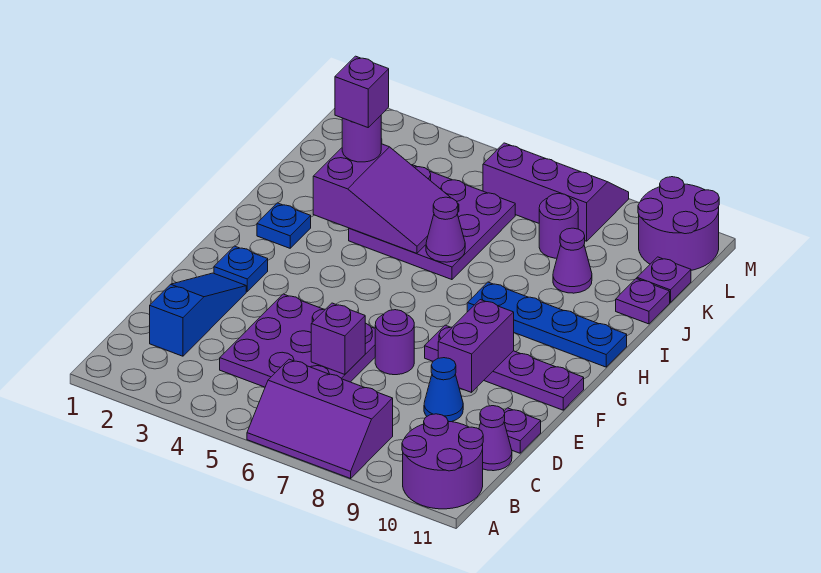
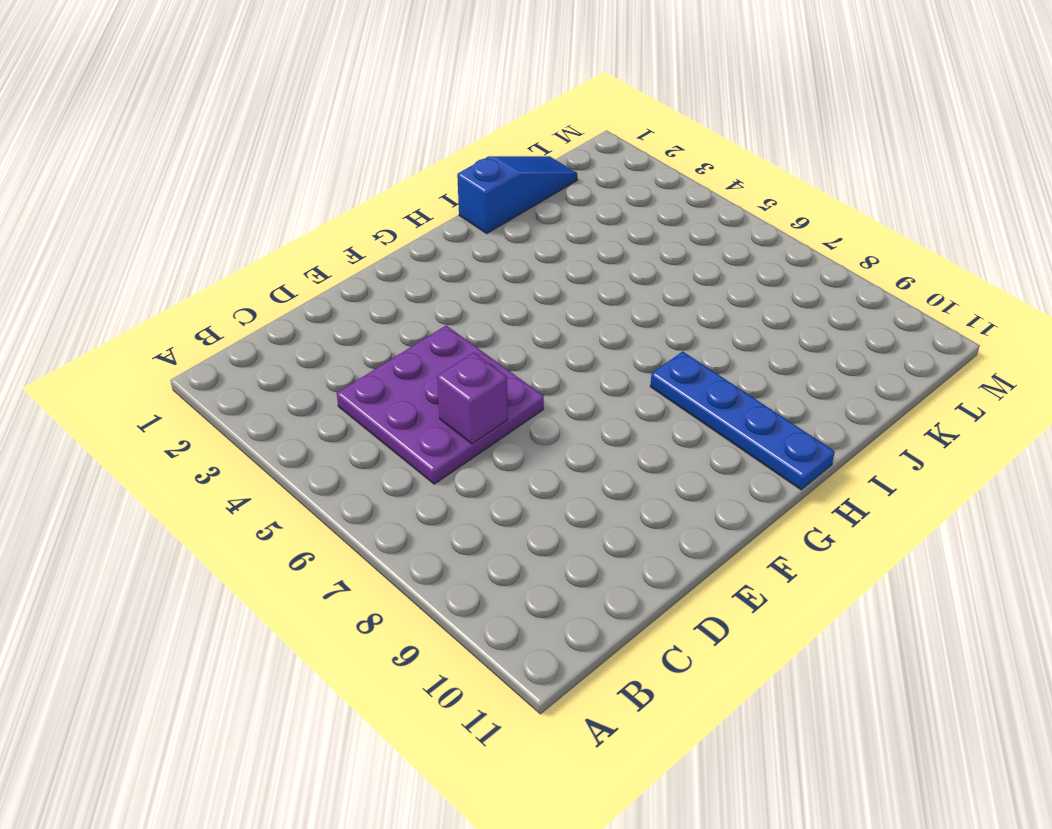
blue 1x3 slope [457,156,577,233] -> blue 1x3 slope moved to [150,273,246,356]
none -> purple 2x3 slope [247,359,393,479]
none -> purple 2x2 round brick [402,414,483,509]
none -> purple 1x1 cone [479,406,512,471]

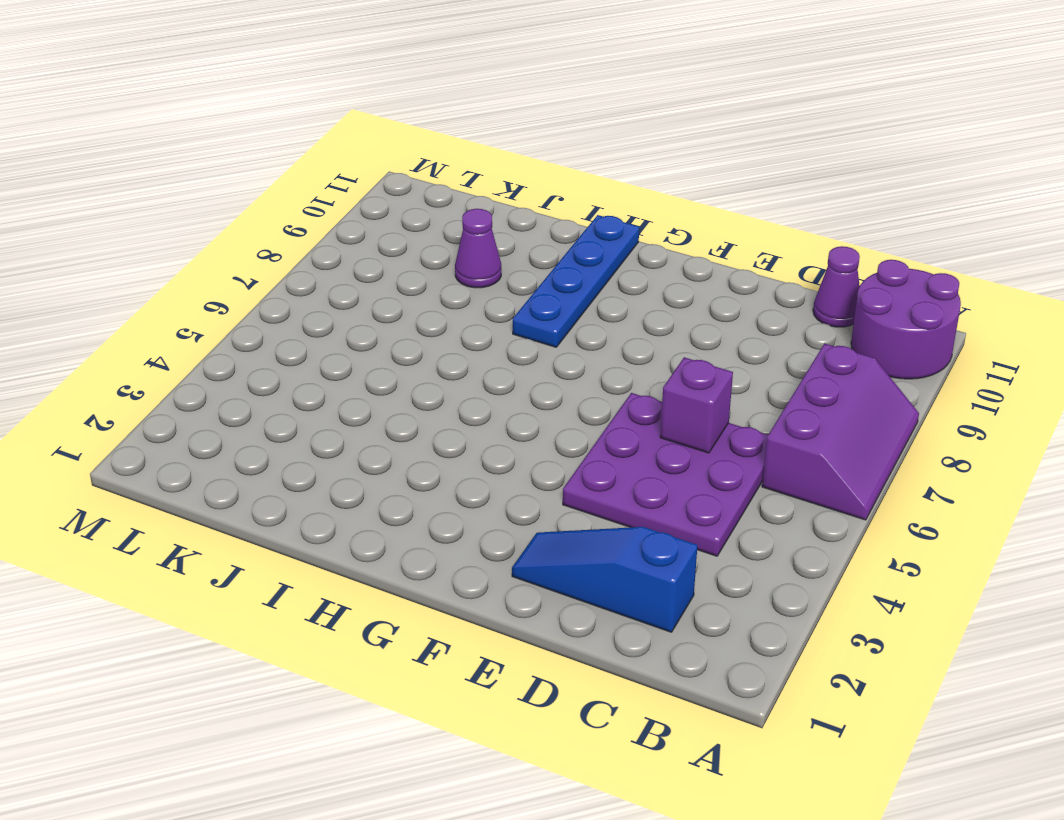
none -> blue 1x1 cone [424,358,463,422]
none -> purple 1x1 plate [504,408,541,453]
none -> purple 1x1 round brick [375,310,414,375]

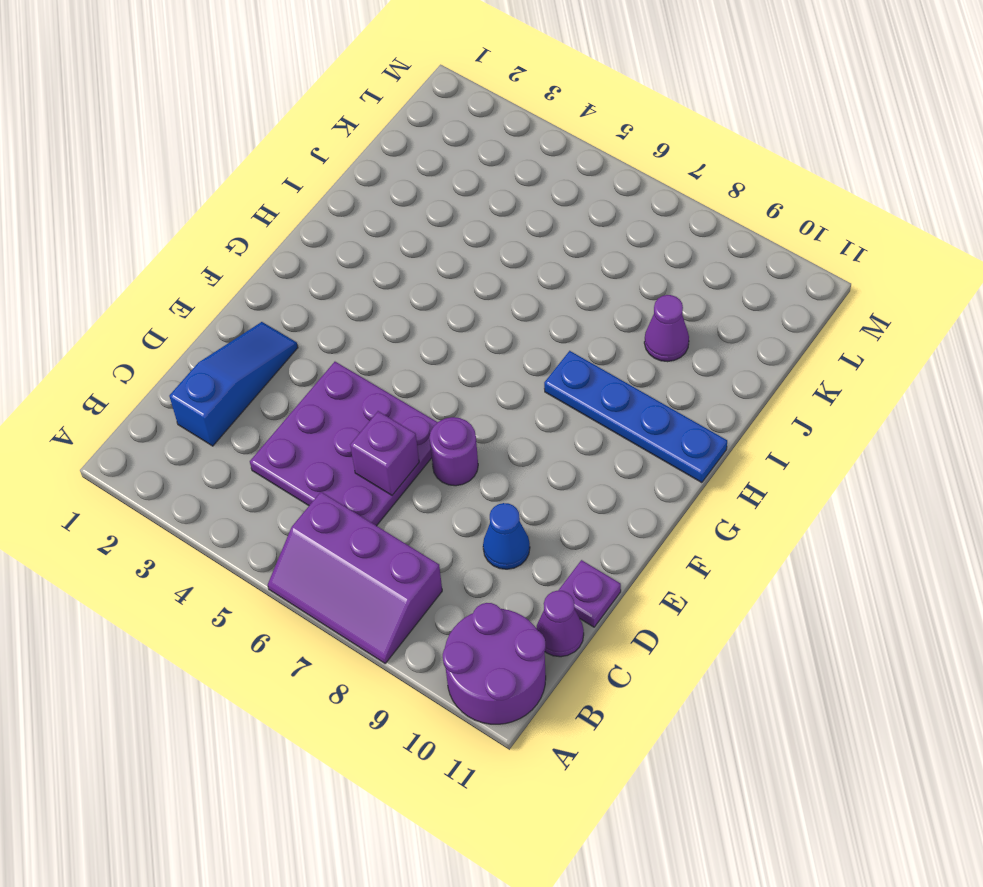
none -> blue 1x1 plate [214,246,268,291]
none -> purple 1x4 plate [425,325,584,410]
none -> blue 1x1 plate [257,203,311,248]

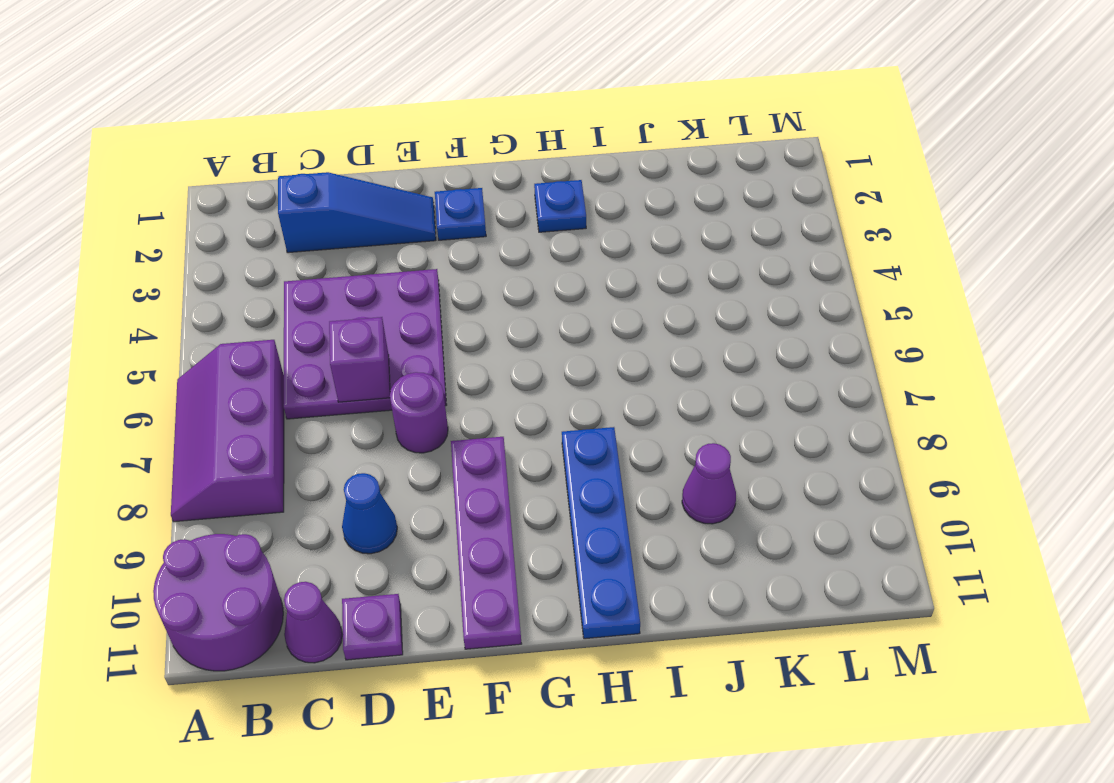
none -> purple 3x3 plate [349,165,515,280]
none -> purple 1x1 plate [616,279,670,324]
none -> purple 1x1 round brick [539,194,578,258]

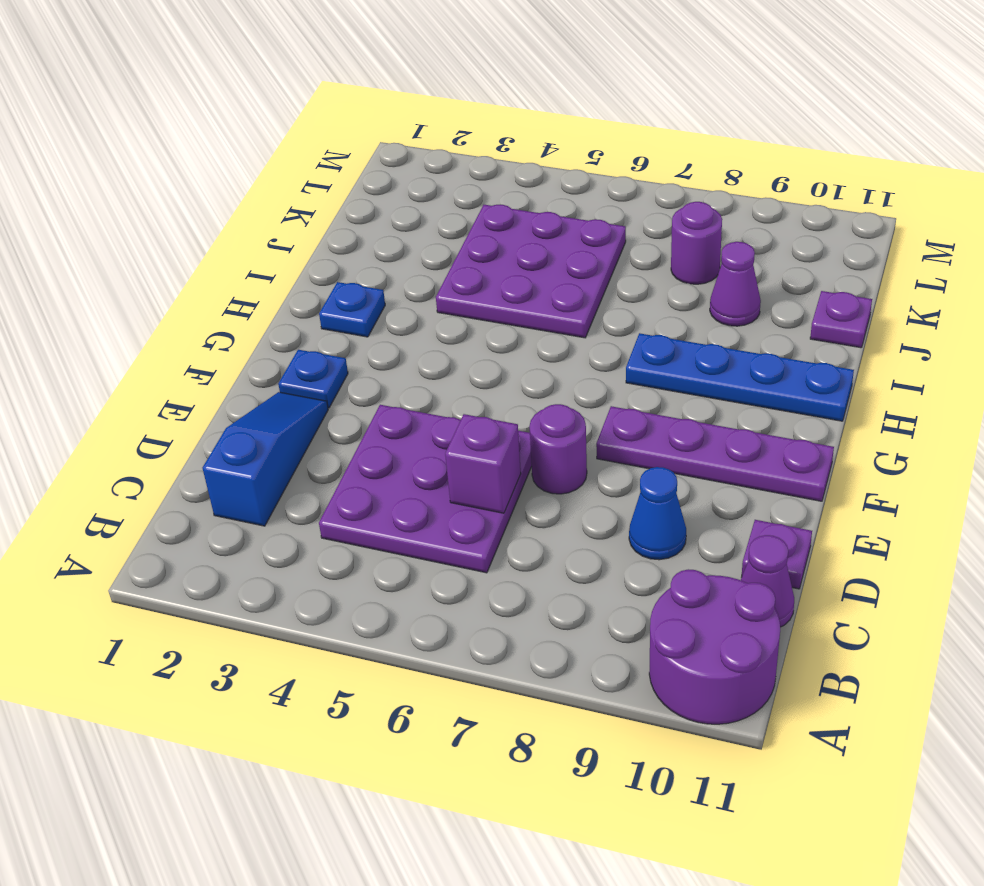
none -> purple 2x3 slope [247,359,393,479]
none -> purple 1x1 plate [637,257,691,302]
none -> purple 2x3 slope [483,143,629,241]

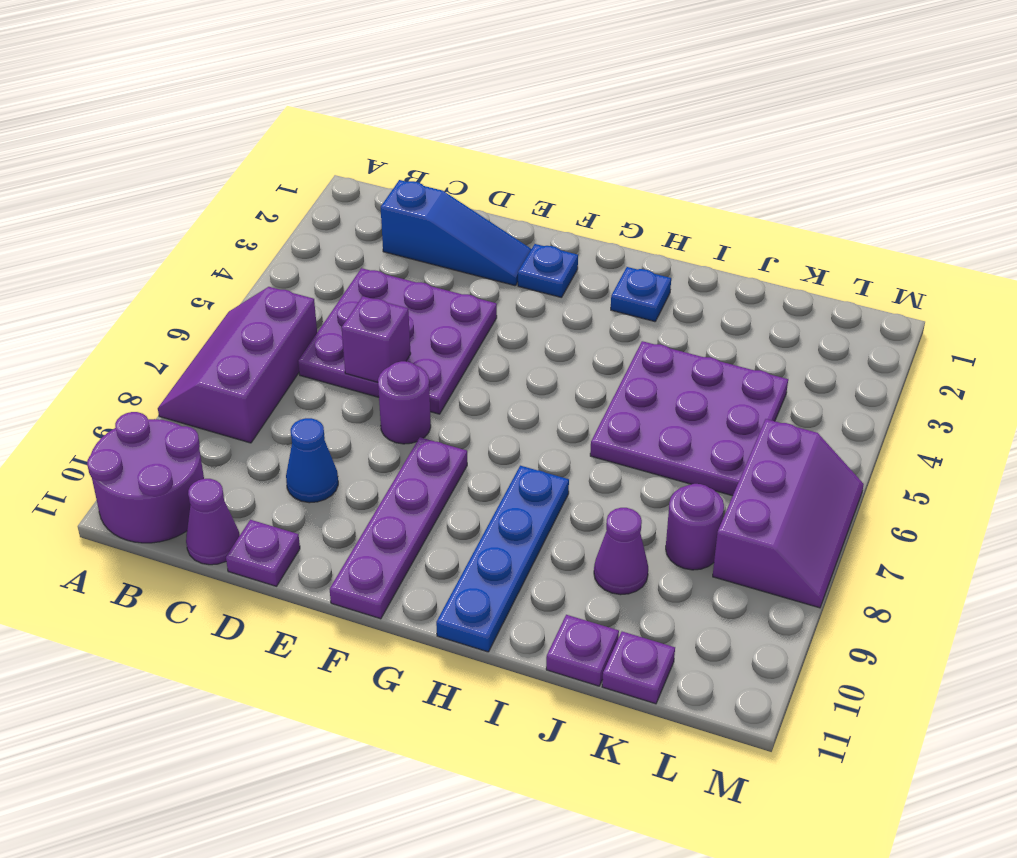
none -> purple 2x2 round brick [638,177,719,270]
none -> purple 1x2 brick [438,300,514,392]
none -> purple 2x3 slope [313,144,459,254]

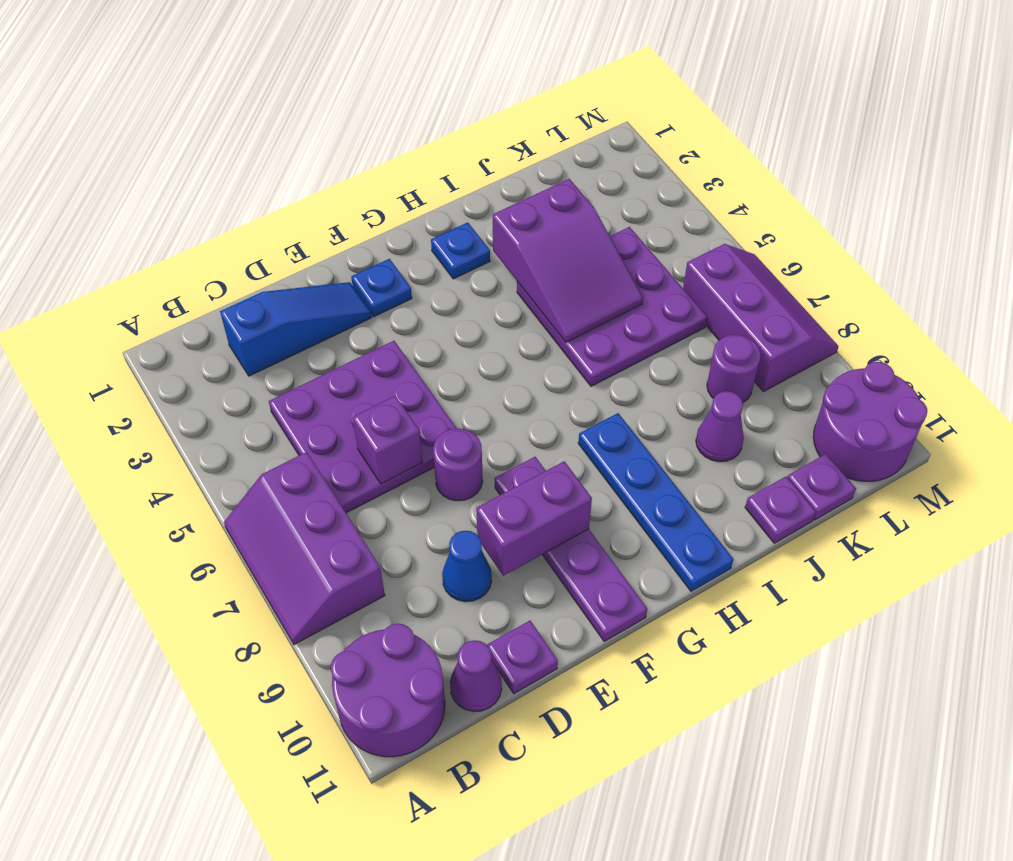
none -> purple 1x1 cone [426,197,465,262]
none -> purple 1x1 round brick [342,116,381,162]
none -> purple 1x1 brick [335,56,389,127]

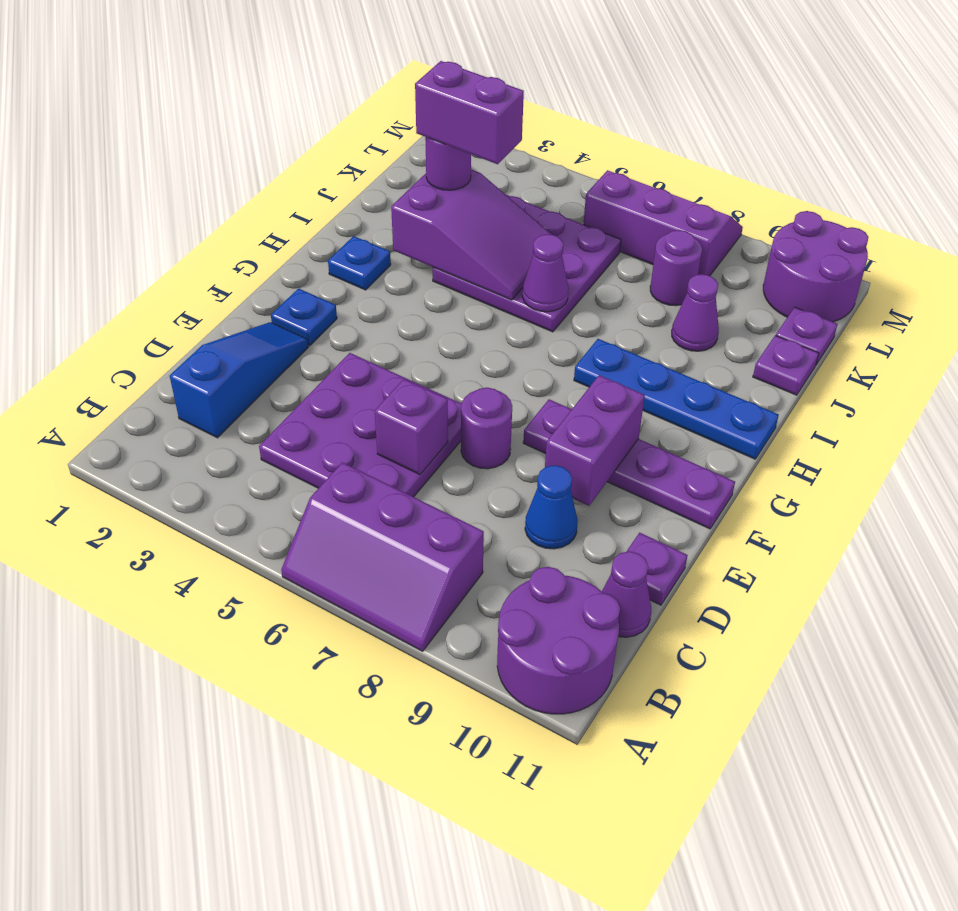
purple 1x2 brick [415,61,524,164] -> purple 1x1 brick [335,56,389,127]

